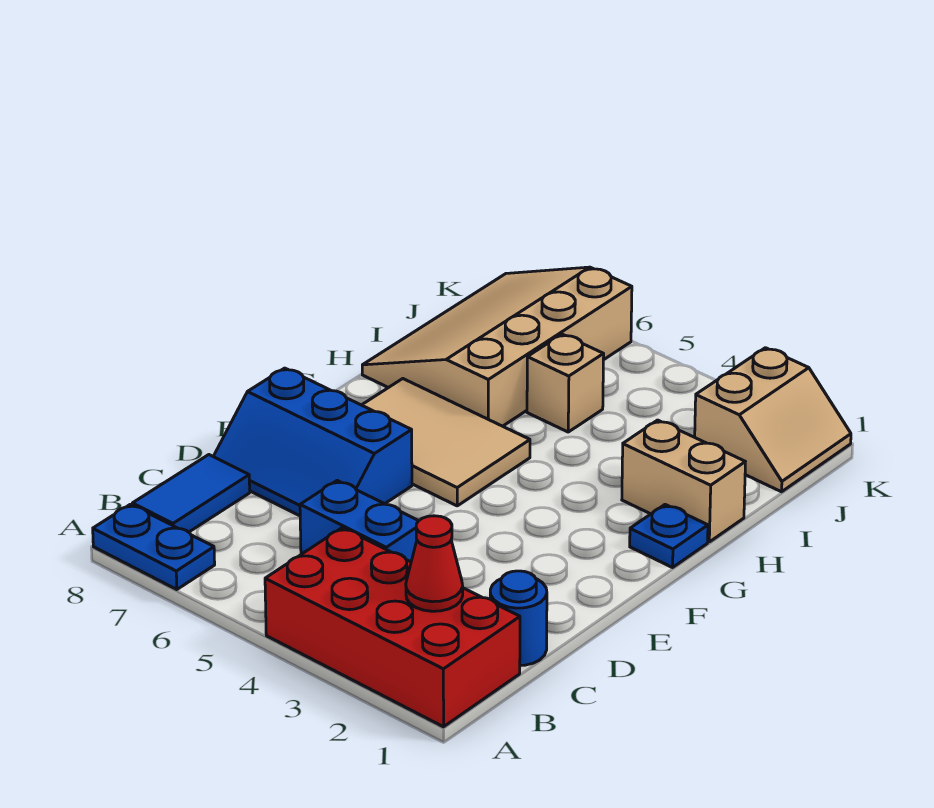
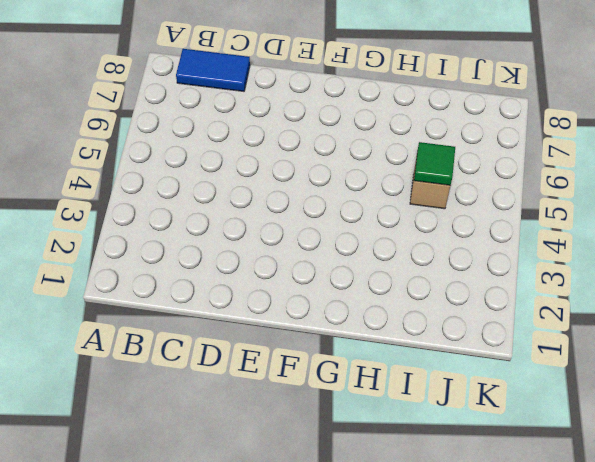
green 1x1 tile [414,142,455,185] -> none
none -> red 2x4 brick [265,528,520,727]
none -> blue 1x2 plate [93,504,215,590]
none -> blue 1x1 round brick [490,571,547,666]

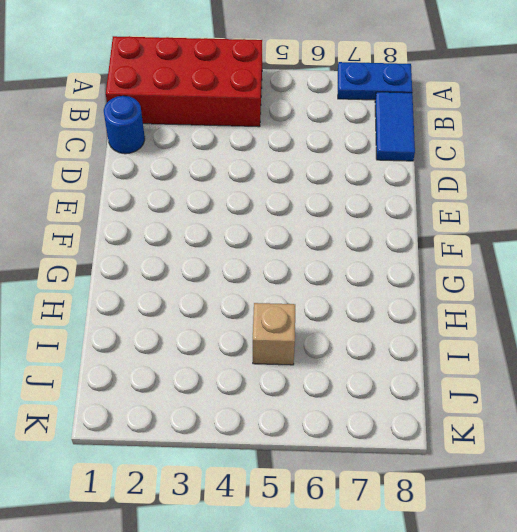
none -> blue 1x2 brick [300,481,418,562]
none -> blue 2x3 slope [213,368,412,516]
none -> tan 2x3 tile [362,379,530,506]

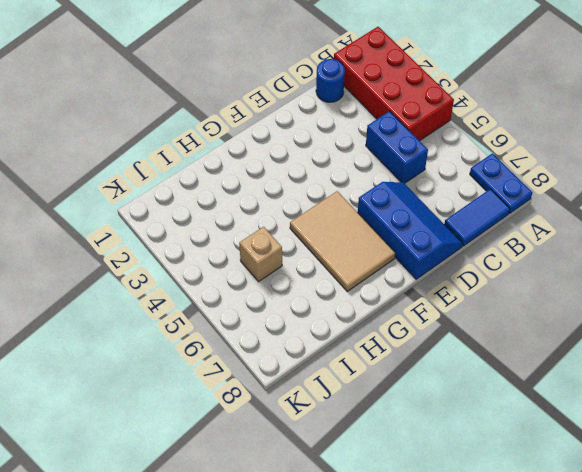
none -> blue 1x1 plate [630,505,708,568]
none -> tan 1x2 brick [622,420,745,542]
none -> tan 3x4 slope [362,267,632,426]

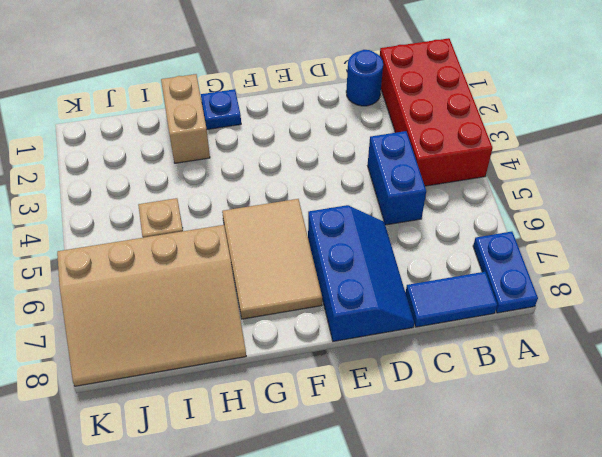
none -> tan 2x2 slope [695,348,851,492]
none -> red 1x1 cone [406,516,463,611]

